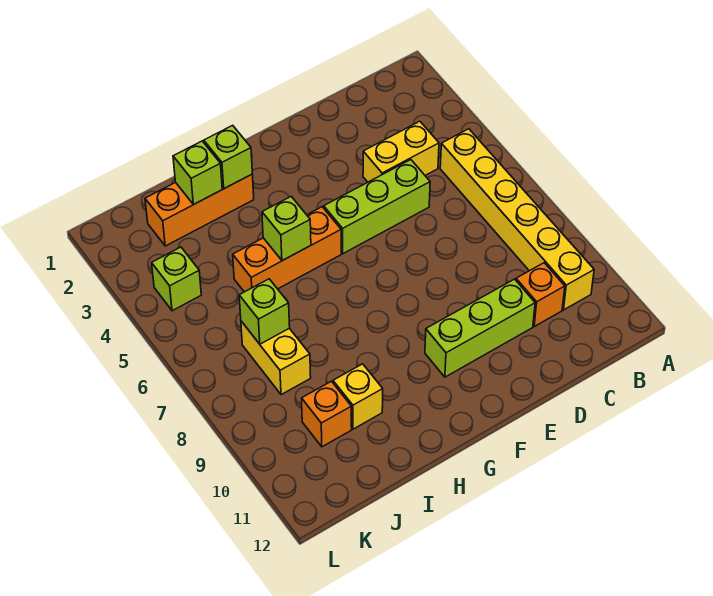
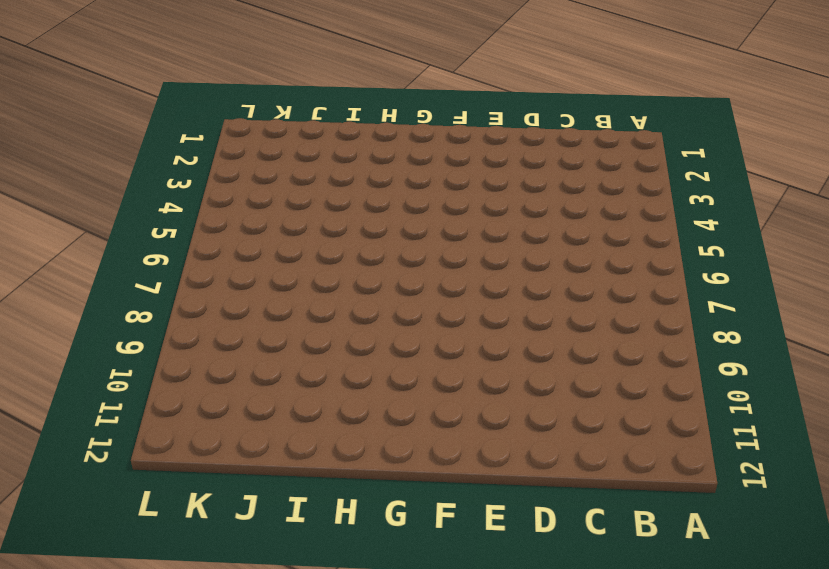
none -> yellow 1x6 brick [440,129,594,310]
none -> yellow 1x2 brick [363,121,439,182]
none -> orange 1x1 brick [516,263,565,326]

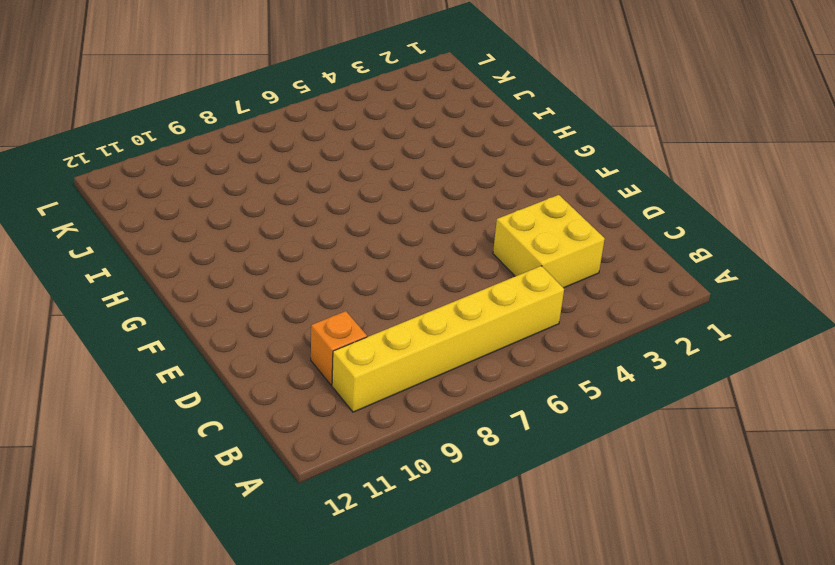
yellow 2x2 brick [493,195,605,288] -> yellow 1x2 brick [363,121,439,182]
none -> lime 1x3 brick [324,160,430,253]
none -> lime 1x3 brick [425,279,535,377]
none -> orange 1x3 brick [233,207,341,292]

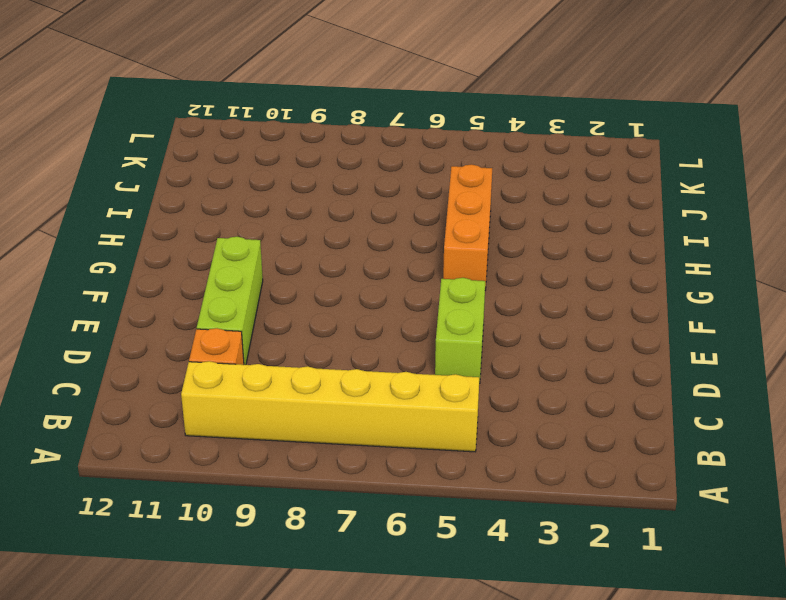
lime 1x2 brick [435,278,485,384] -> lime 1x3 brick [324,160,430,253]
none -> yellow 1x2 brick [363,121,439,182]
none -> orange 1x3 brick [145,174,254,246]
none -> yellow 1x1 brick [333,364,383,429]

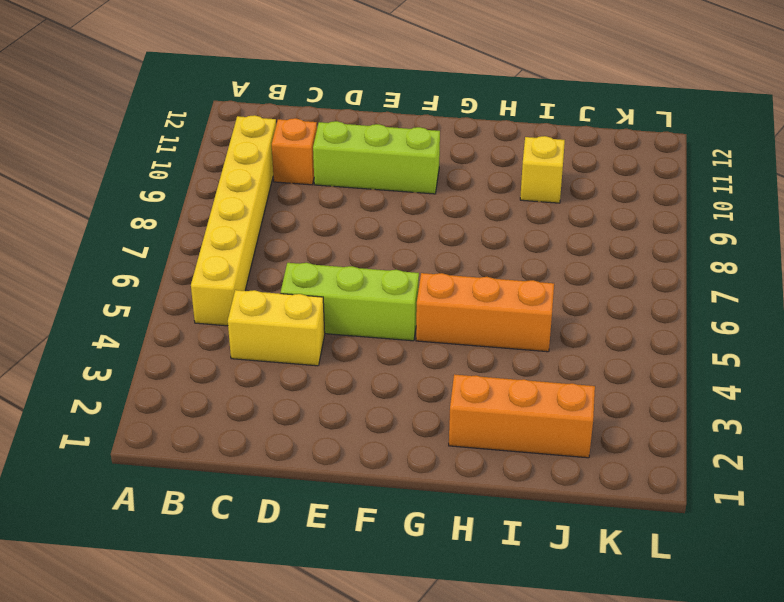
none -> yellow 1x2 brick [241,321,311,395]
none -> orange 1x1 brick [302,381,352,447]
none -> lime 1x1 brick [152,247,201,311]

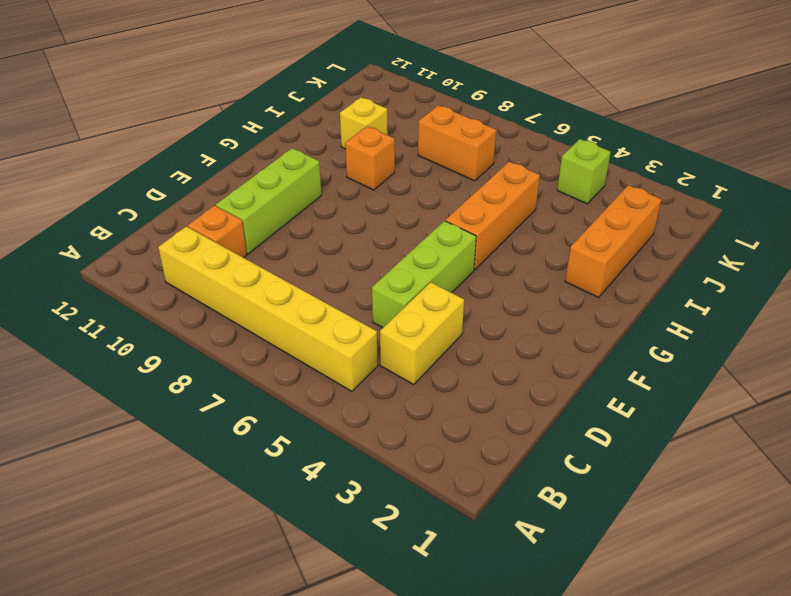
orange 1x1 brick [345,126,395,190] -> orange 1x1 brick moved to [302,381,352,447]
orange 1x2 brick [418,105,496,181] -> yellow 1x2 brick [241,321,311,395]
none -> lime 1x1 brick [204,125,252,189]
none -> lime 1x1 brick [262,197,311,261]
none -> lime 1x1 brick [173,141,222,204]

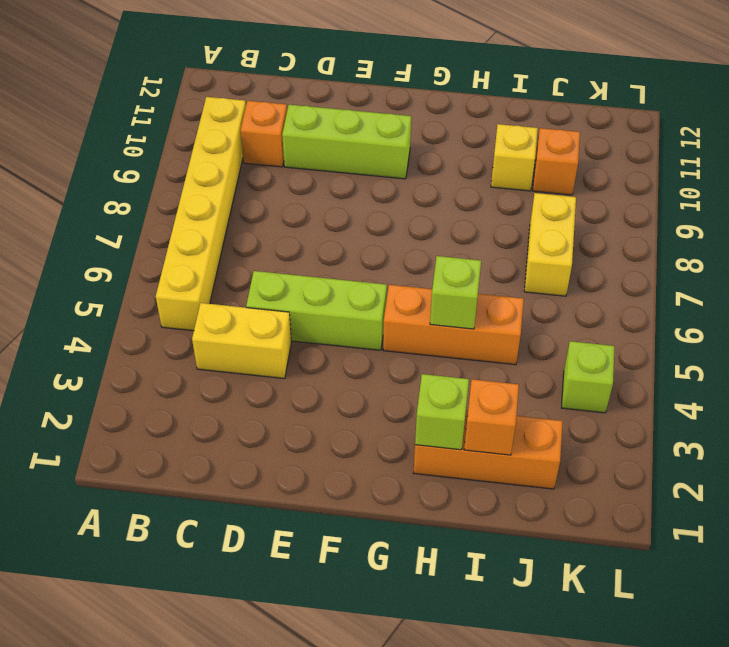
orange 1x1 brick [464,379,519,455] -> lime 1x1 brick [173,141,222,204]
none -> lime 1x1 brick [239,279,290,344]

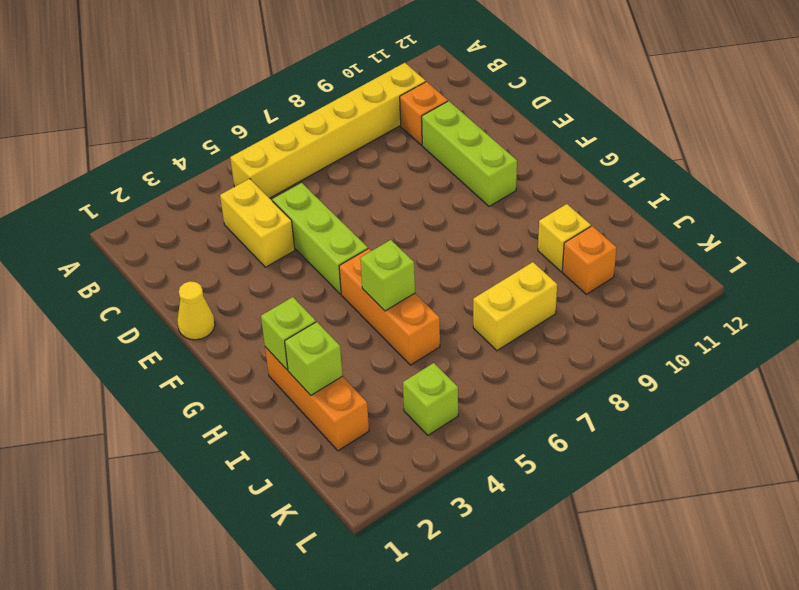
yellow 1x1 cone [177,281,215,340] -> none
none -> lime 1x1 brick [239,279,290,344]

